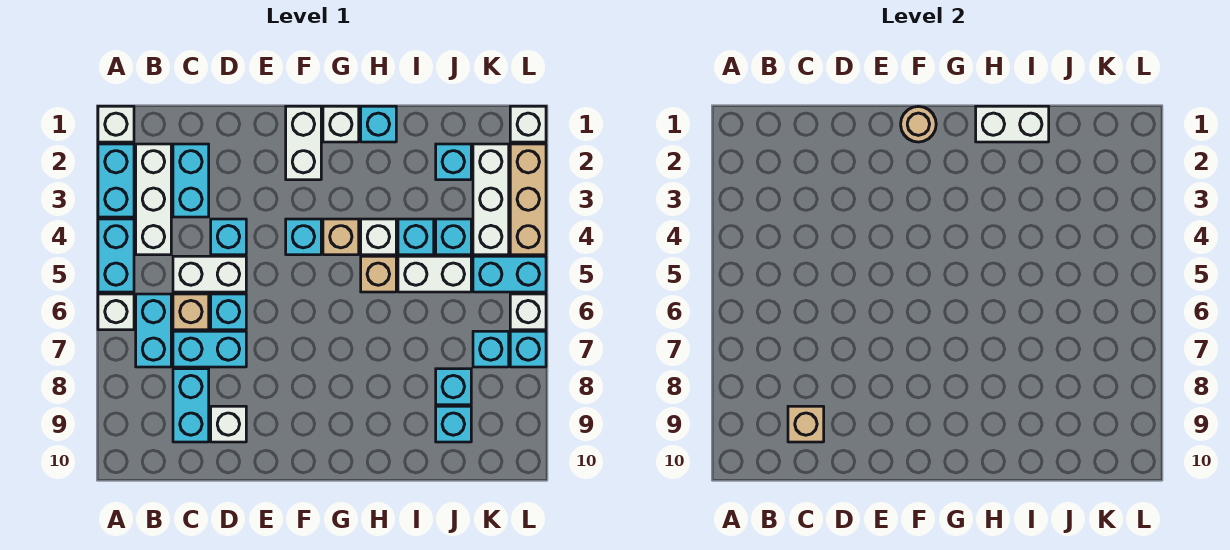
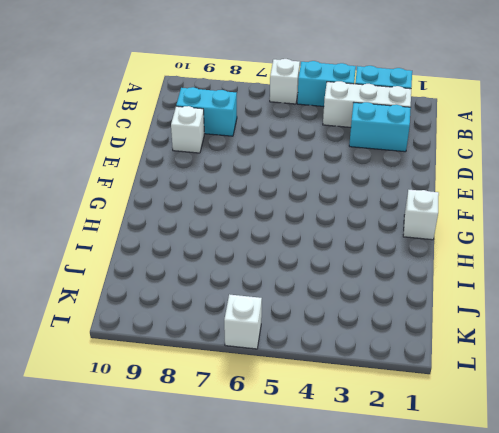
none -> white 1x1 brick [98,106,134,142]
none -> cyan 1x2 brick [136,294,171,367]
none -> white 1x2 brick [173,256,246,292]
none -> tan 1x1 brick [173,294,209,330]

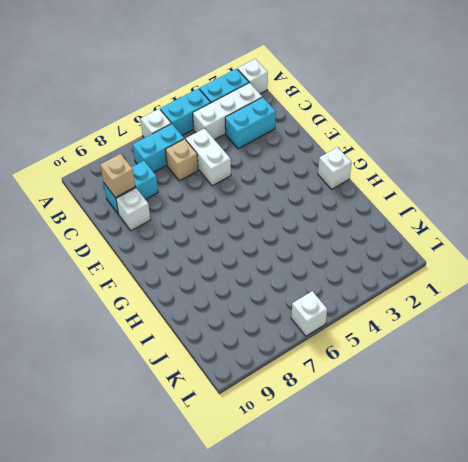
none -> cyan 1x2 brick [173,331,246,367]
none -> cyan 1x1 brick [211,219,246,255]
none -> cyan 1x1 brick [211,294,246,330]
none -> white 1x2 brick [286,106,321,180]

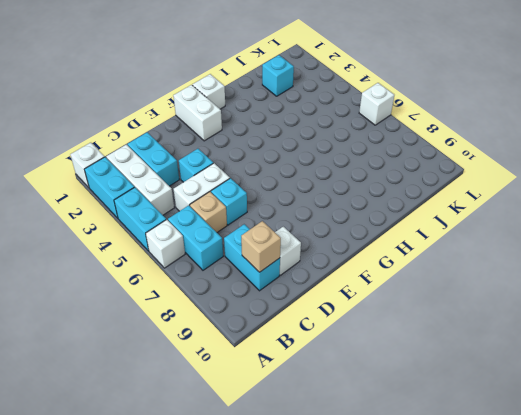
none -> cyan 1x2 brick [173,331,246,367]
none -> cyan 1x1 brick [286,219,321,255]
none -> tan 1x1 brick [323,219,359,255]
none -> cyan 1x1 brick [361,106,396,142]

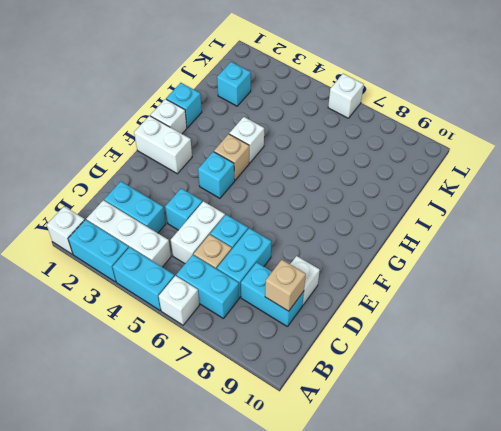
none -> tan 1x1 brick [361,256,396,292]
none -> cyan 1x1 brick [398,219,434,255]
none -> white 1x2 brick [398,256,471,292]
none -> cyan 1x1 brick [436,219,471,255]

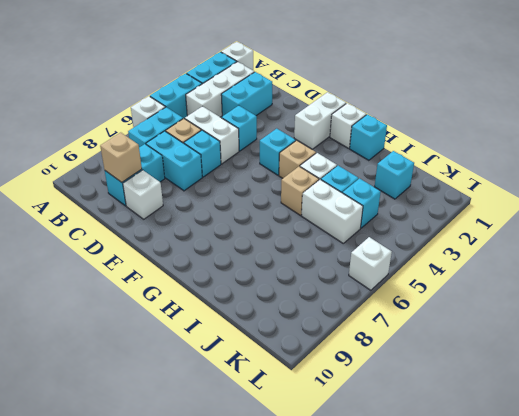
none -> cyan 1x1 brick [436,369,471,405]
none -> cyan 1x1 brick [436,406,471,442]
none -> white 1x3 brick [473,144,509,255]
none -> cyan 1x2 brick [473,256,546,292]

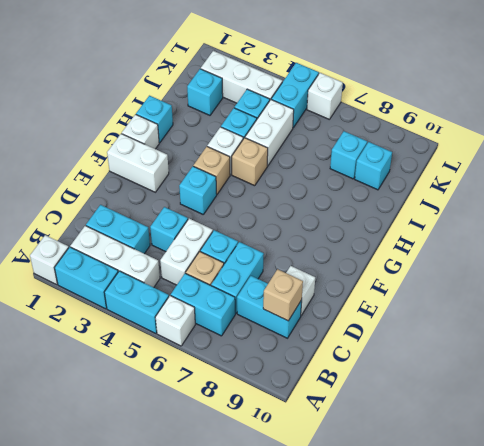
none -> cyan 1x1 brick [473,331,509,367]
none -> white 1x1 brick [510,106,546,142]
none -> tan 1x3 brick [510,144,546,255]
none -> cyan 1x1 brick [510,331,546,367]

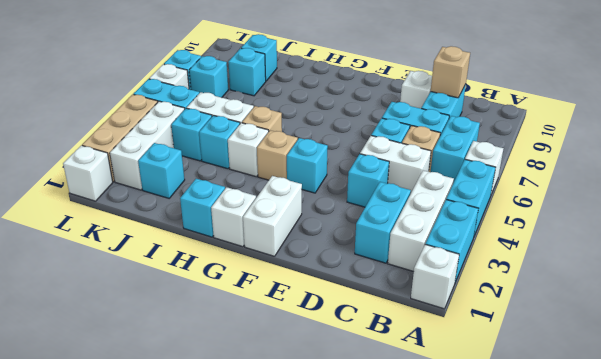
none -> tan 1x1 round brick [901,106,936,142]
none -> white 1x2 brick [976,106,1049,142]

